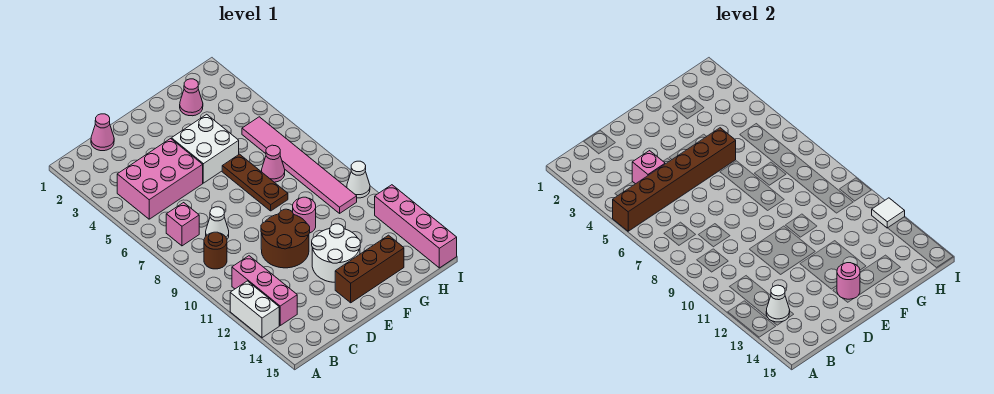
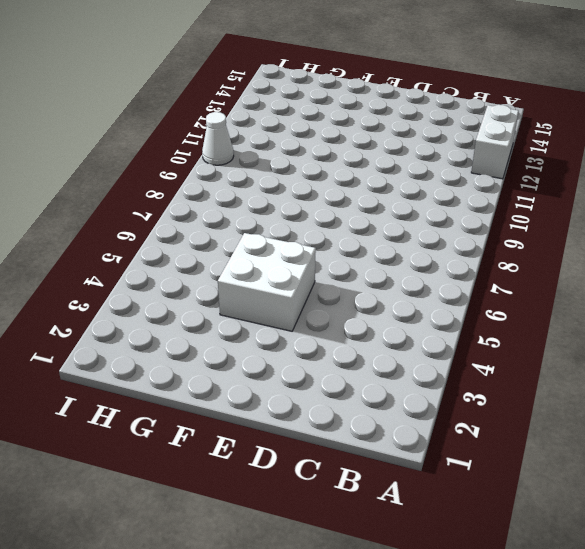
none -> pink 2x3 brick [117,139,203,219]
none -> pink 1x1 brick [166,203,199,246]
none -> brown 1x1 round brick [204,232,227,269]

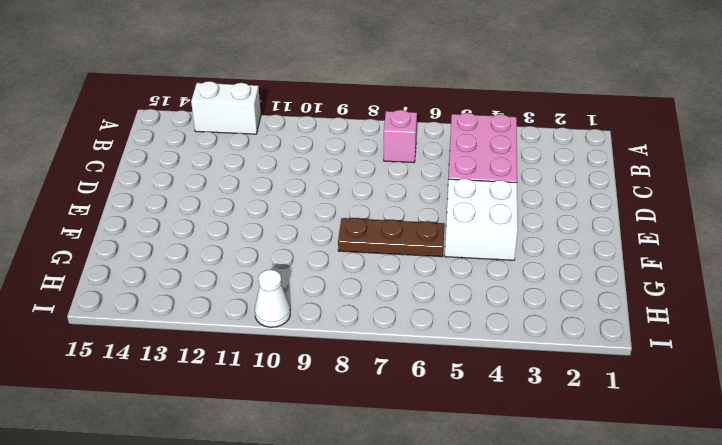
none -> brown 1x1 round brick [204,232,227,269]
none -> pink 1x3 brick [232,256,297,325]
none -> pink 1x1 cone [91,114,114,151]

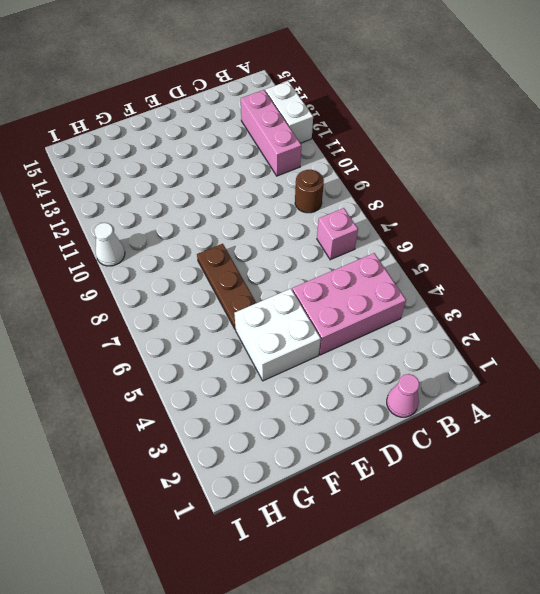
none -> white 1x1 cone [206,207,229,239]
none -> brown 2x2 round brick [261,209,310,268]
none -> white 2x2 round brick [312,224,360,282]

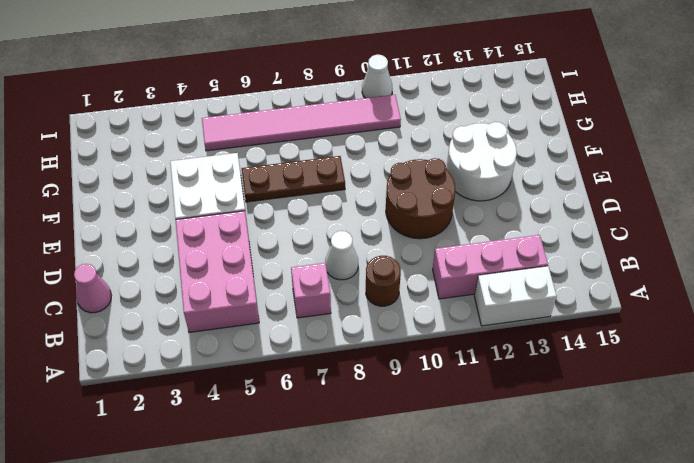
none -> brown 1x3 brick [335,235,404,303]
none -> pink 1x1 round brick [293,197,316,233]
none -> pink 1x1 cone [180,79,203,116]

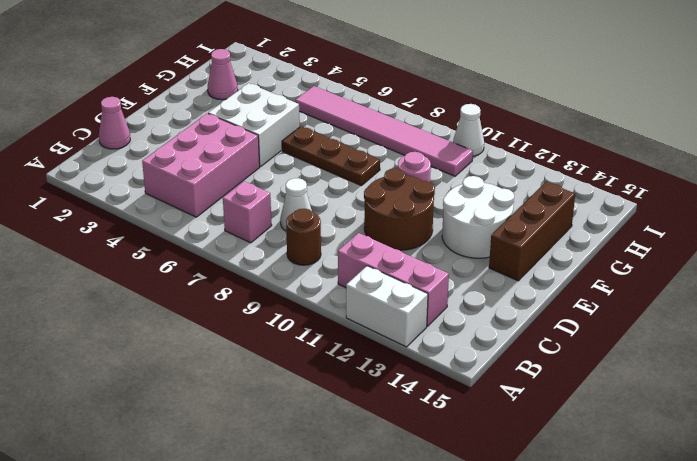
none -> pink 1x1 cone [262,145,285,182]
none -> pink 1x4 brick [375,185,457,268]
none -> brown 1x6 brick [613,128,736,231]

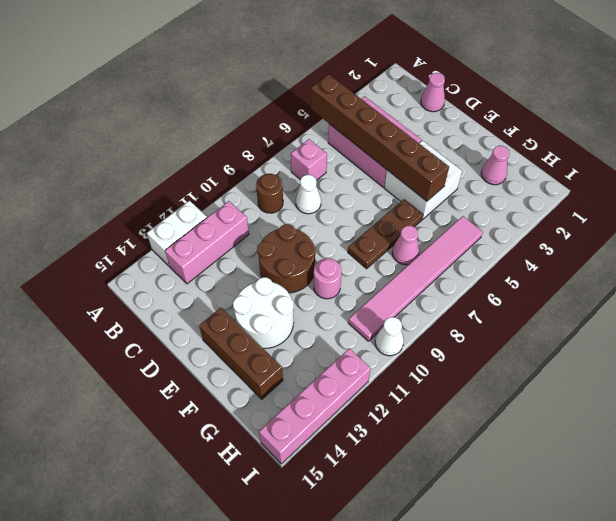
none -> white 1x1 cone [766,285,790,322]
none -> pink 1x1 brick [632,151,665,184]
none -> pink 1x1 round brick [837,263,860,299]

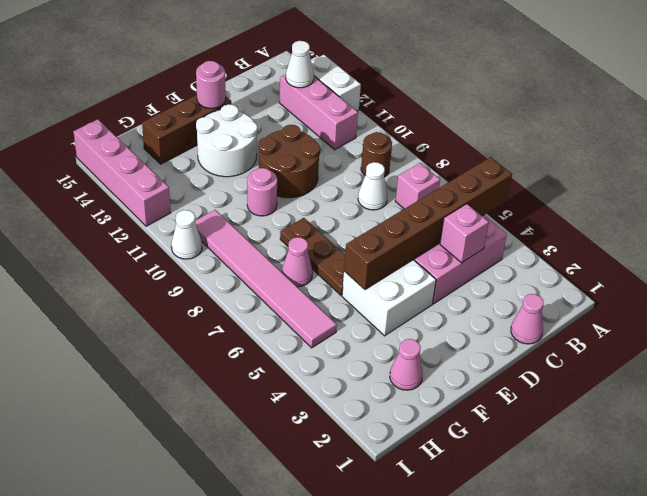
none -> white 1x1 tile [872,198,905,228]

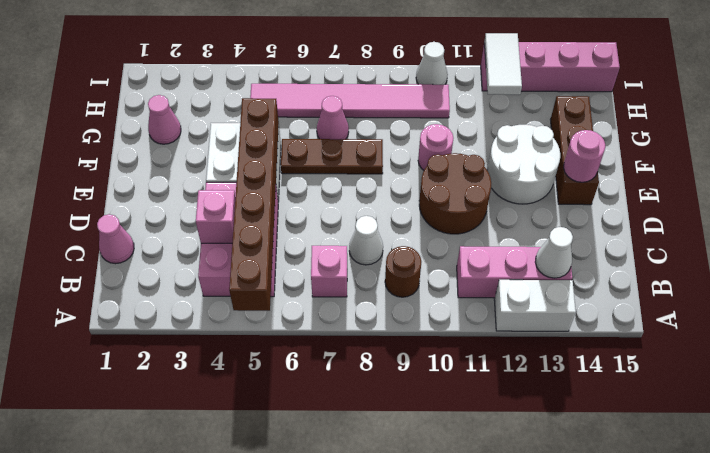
white 1x2 tile [484,33,522,95] -> white 1x1 tile [872,198,905,228]

